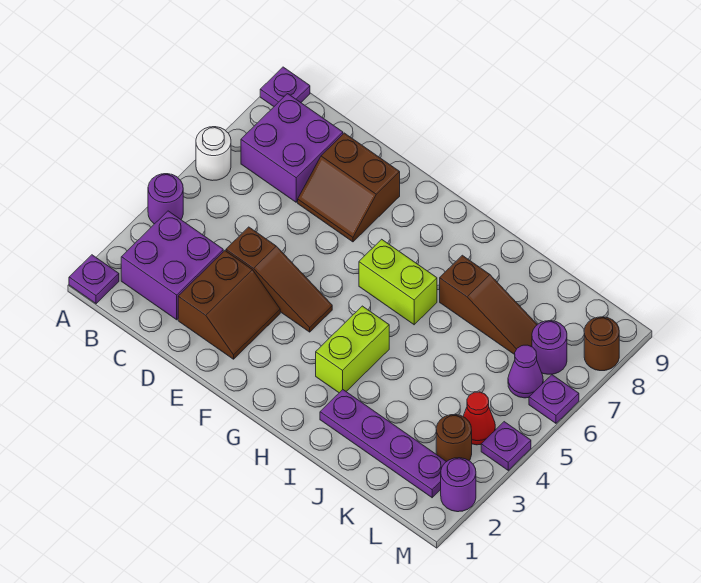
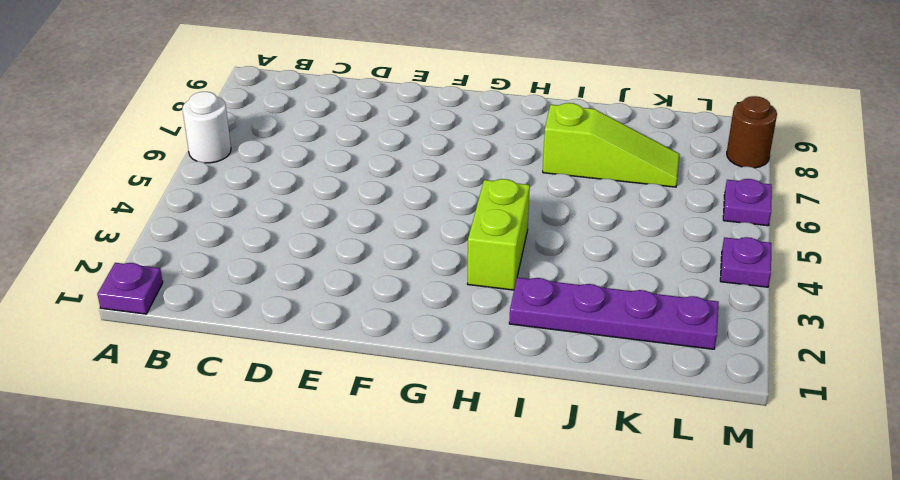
lime 1x3 slope [543,103,680,187] -> brown 1x3 slope [440,255,537,355]
none -> purple 1x1 round brick [148,174,183,224]
none -> purple 1x1 plate [260,67,310,106]
none -> purple 2x2 brick [121,211,223,320]

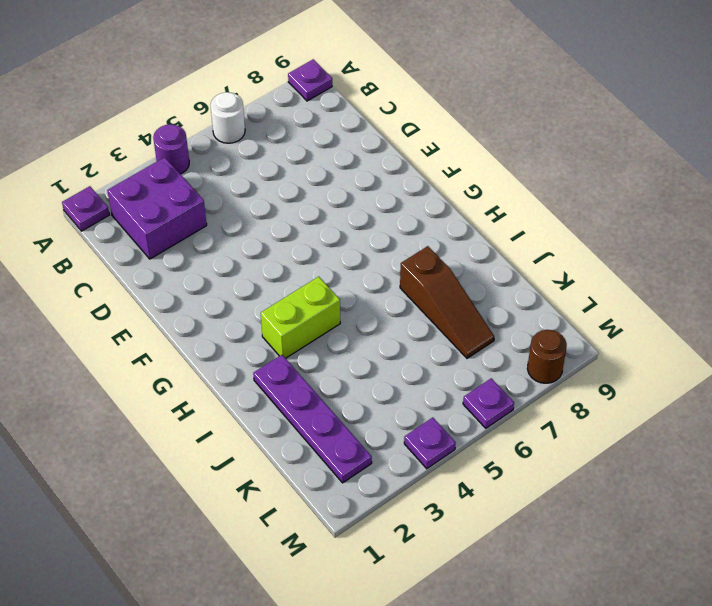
none -> purple 2x2 brick [241,94,343,202]
none -> brown 2x2 slope [178,251,280,359]
none -> brown 1x3 slope [226,227,332,332]

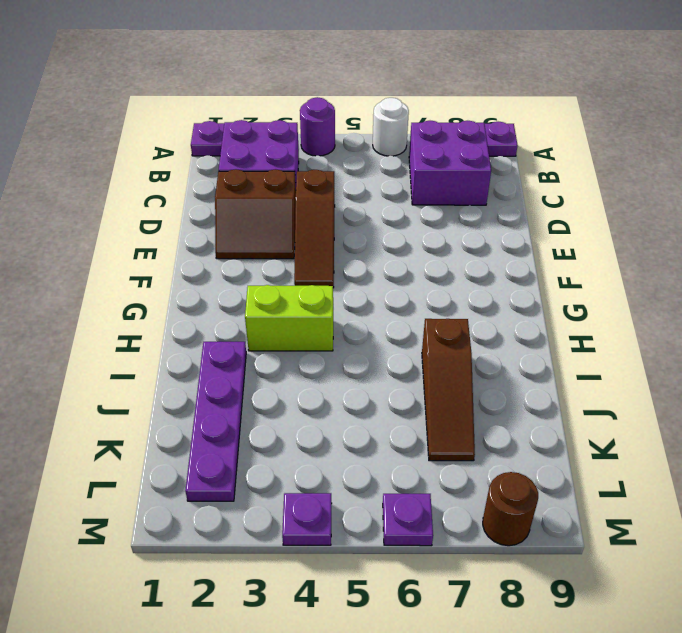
none -> brown 2x2 slope [298,133,400,242]
none -> lime 1x2 brick [359,239,437,325]
none -> brown 1x1 round brick [436,415,472,462]

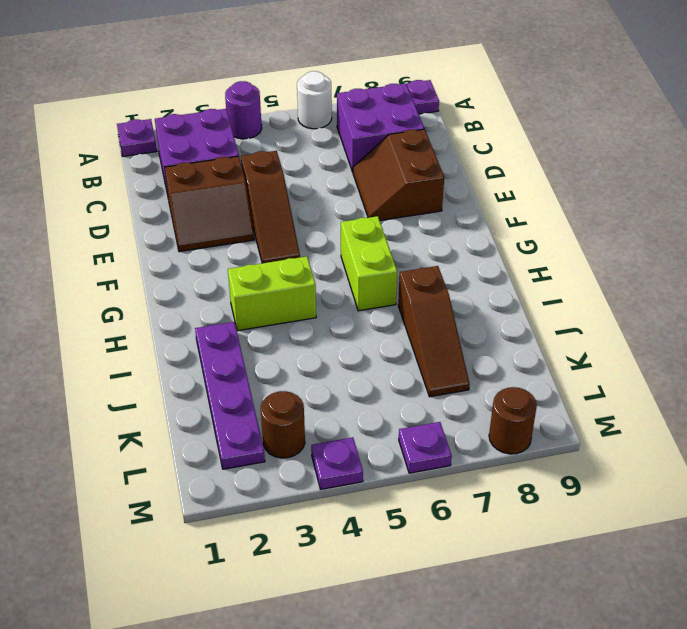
none -> red 1x1 cone [463,392,495,445]
none -> purple 1x1 cone [508,345,543,398]
none -> purple 1x1 round brick [532,321,567,374]

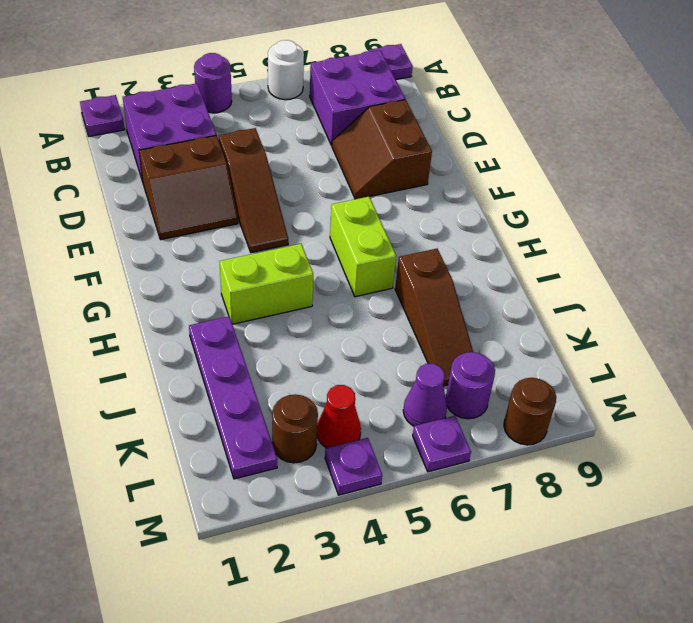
none -> purple 1x1 round brick [441,458,476,512]

